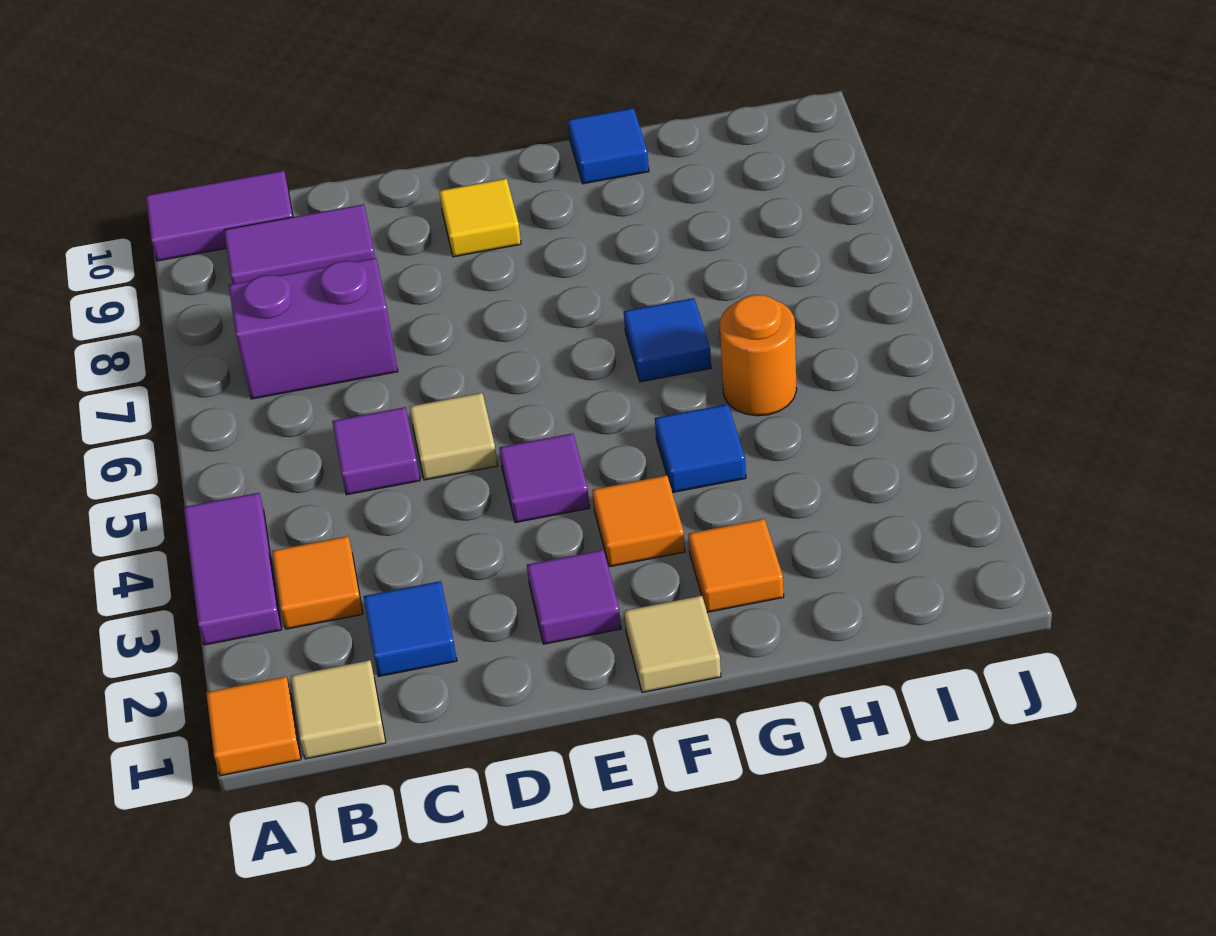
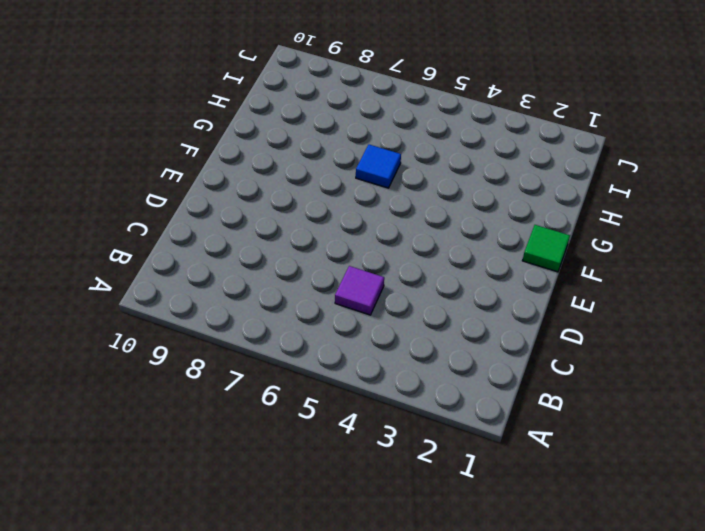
green 1x1 tile [522,225,570,272] -> tan 1x1 tile [624,596,721,692]
none -> orange 1x1 tile [206,677,301,776]
none -> purple 1x2 tile [184,493,282,645]
none -> purple 1x2 tile [146,171,293,261]

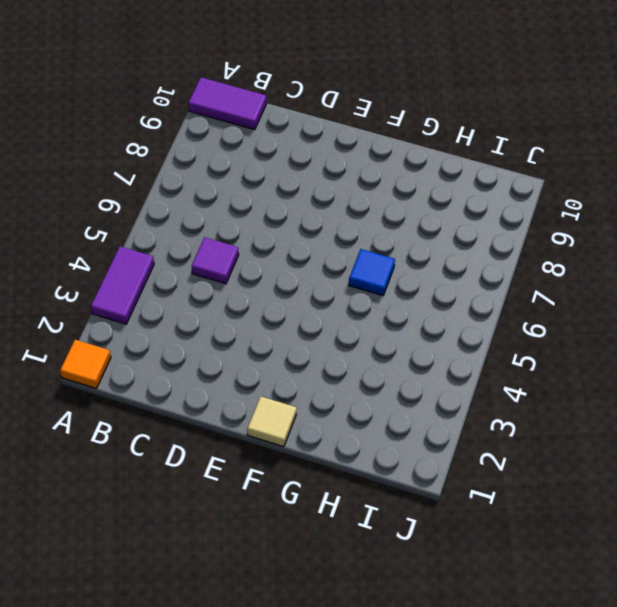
none -> tan 1x1 tile [291,660,386,759]
none -> orange 1x1 tile [272,536,363,629]
none -> purple 1x2 brick [229,258,398,399]

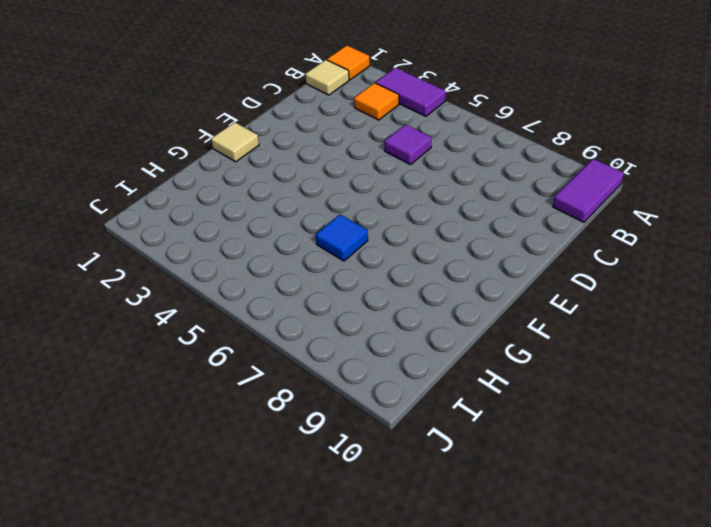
none -> purple 1x2 brick [229,258,398,399]
none -> purple 1x2 tile [224,204,375,284]
none -> blue 1x1 tile [363,581,457,677]

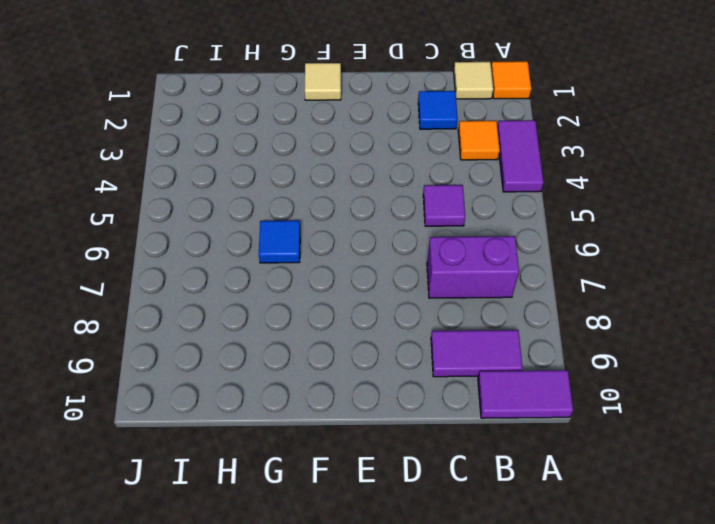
none -> tan 1x1 tile [410,393,498,480]
none -> purple 1x1 tile [527,550,621,644]
none -> purple 1x1 tile [499,433,590,523]

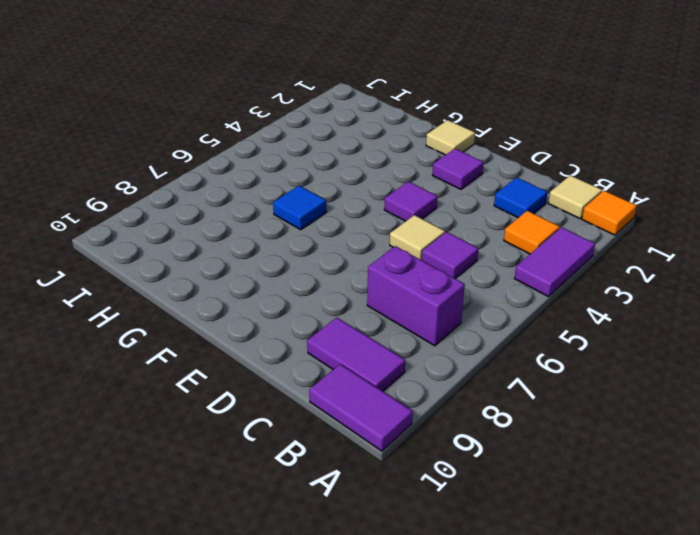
none -> yellow 1x1 tile [439,179,521,257]
none -> orange 1x1 tile [592,475,685,567]
none -> orange 1x1 tile [688,519,784,612]

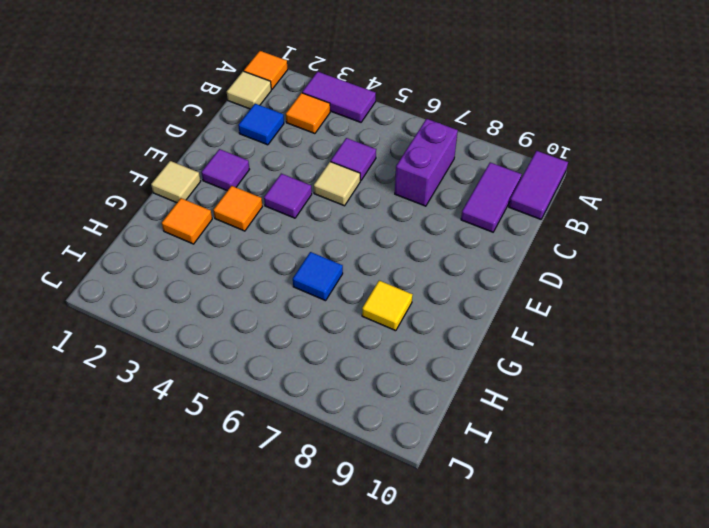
yellow 1x1 tile [362,281,412,331] -> yellow 1x1 tile moved to [439,179,521,257]
none -> blue 1x1 tile [655,404,746,493]
none -> blue 1x1 tile [568,108,649,184]
none -> orange 1x1 round brick [720,295,797,416]

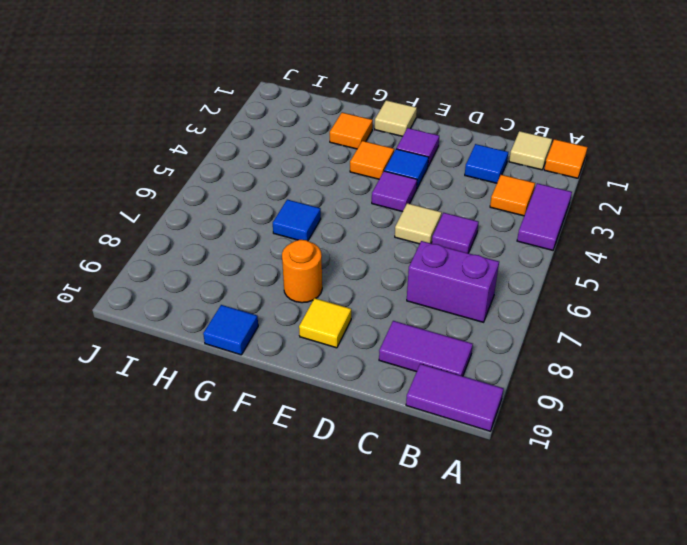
blue 1x1 tile [384,149,429,188] -> blue 1x1 tile moved to [655,404,746,493]
orange 1x1 round brick [282,240,322,303] -> orange 1x1 round brick moved to [720,295,797,416]

